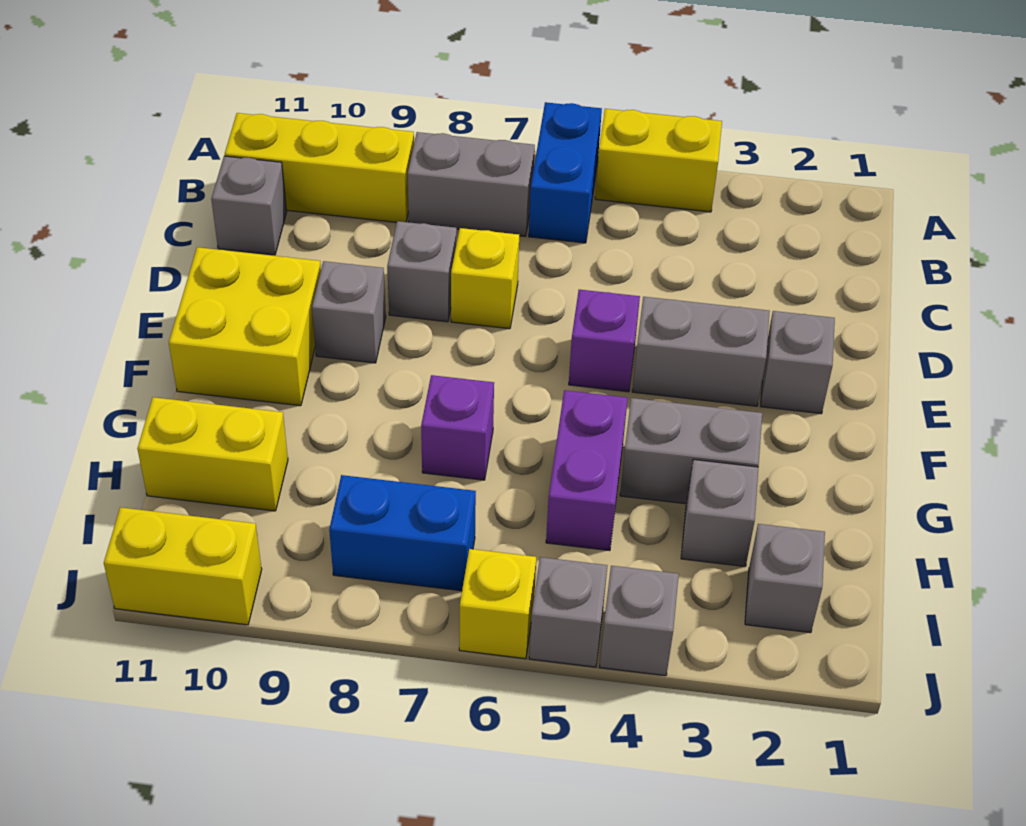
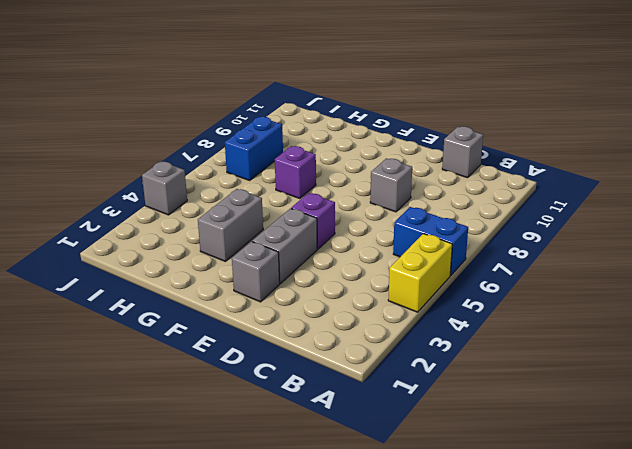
none -> grey 1x2 brick [408,132,535,236]
none -> yellow 1x3 brick [225,113,414,222]
none -> yellow 1x1 brick [451,228,519,329]

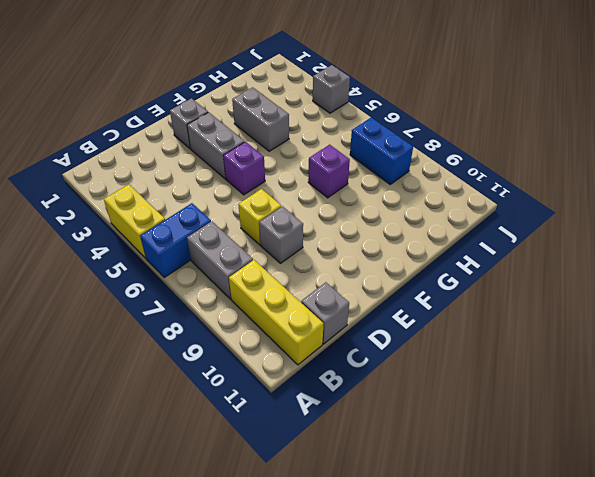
none -> grey 1x1 brick [312,261,386,363]
none -> yellow 2x2 brick [169,247,321,406]
none -> purple 1x2 brick [546,390,628,551]

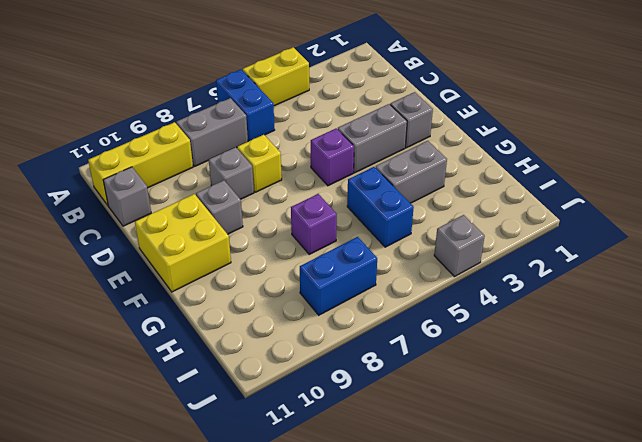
blue 1x2 brick [347,167,414,247] -> purple 1x2 brick [546,390,628,551]
none -> grey 1x1 brick [681,460,759,566]
none -> yellow 1x2 brick [137,397,288,511]
none -> grey 1x1 brick [745,524,825,633]

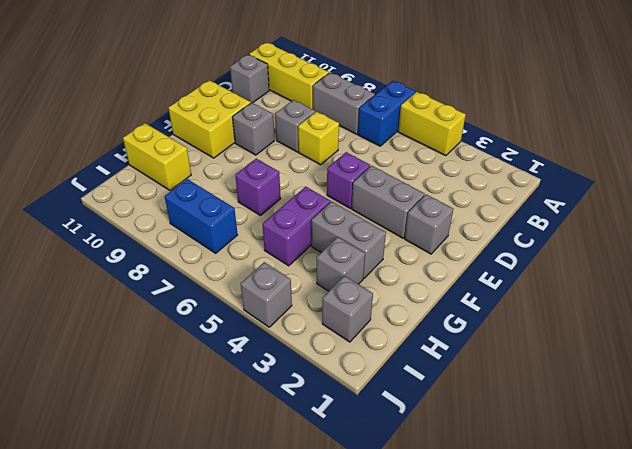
none -> grey 1x1 brick [529,557,607,667]
none -> yellow 1x1 brick [459,549,536,659]
none -> yellow 1x2 brick [104,507,262,625]

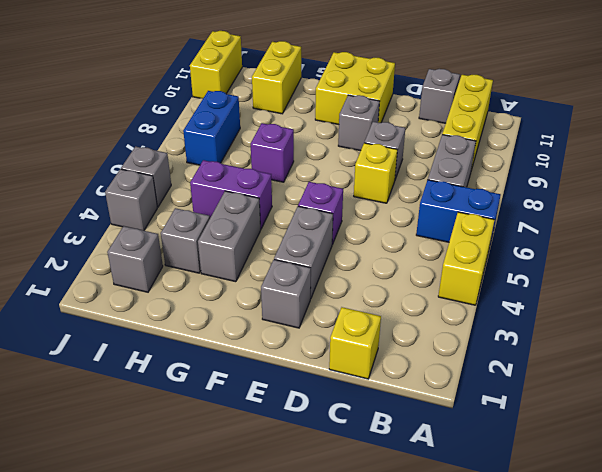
yellow 1x1 brick [329,307,381,379] -> yellow 1x1 brick moved to [459,549,536,659]

